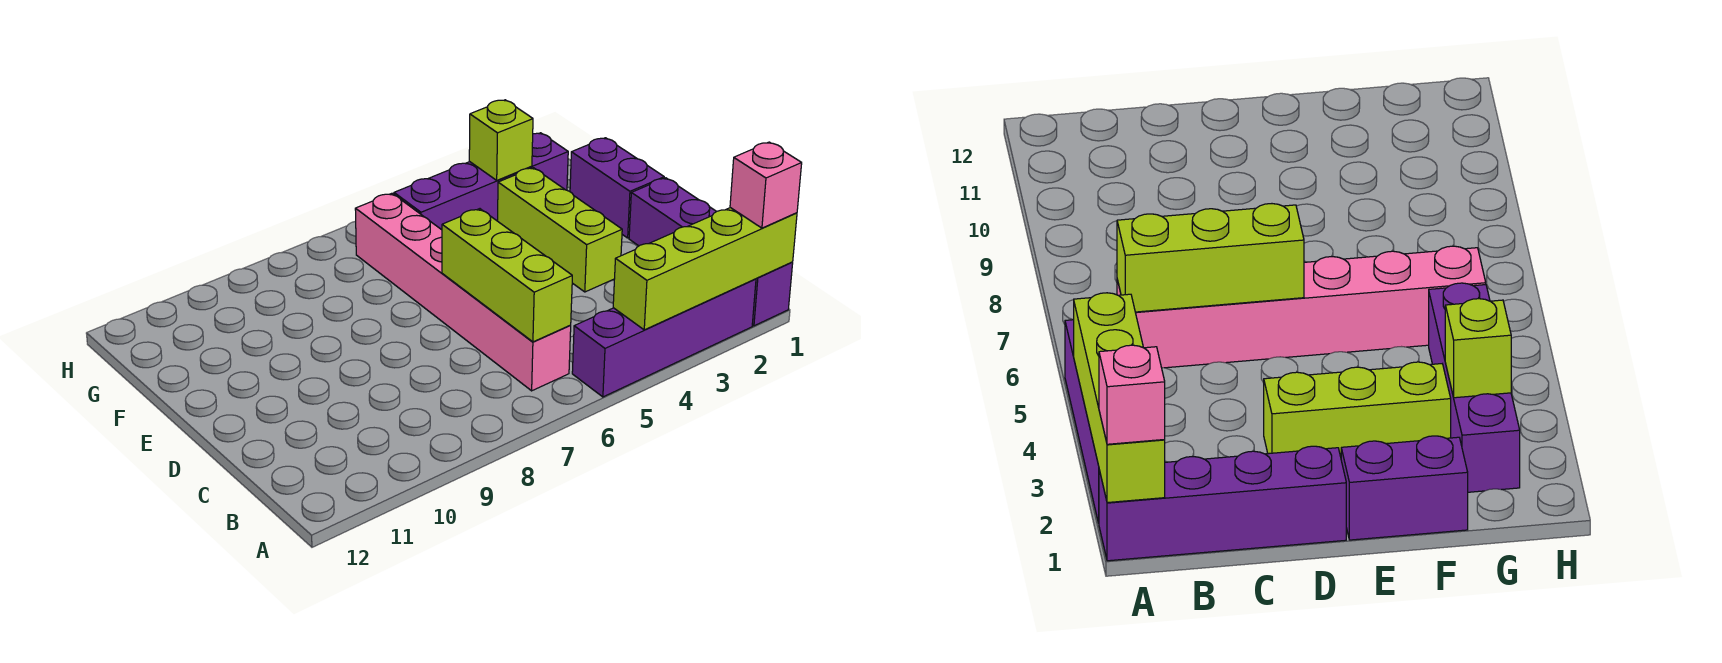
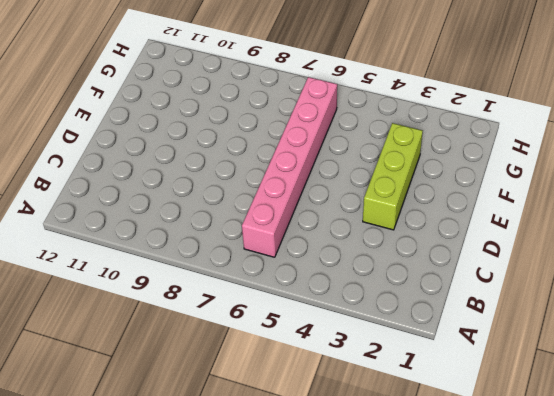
none -> purple 1x4 brick [629,178,793,326]
none -> purple 1x4 brick [572,279,756,397]

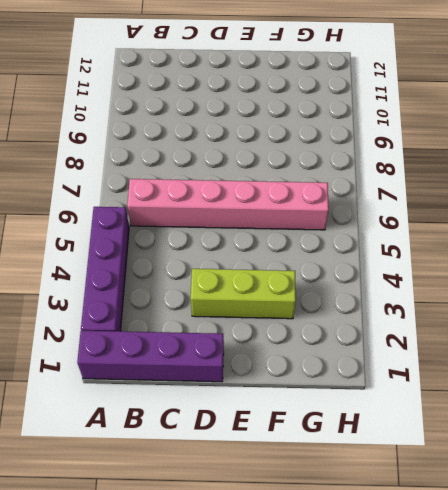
none -> purple 1x2 brick [570,138,664,238]
none -> purple 1x4 brick [394,133,568,230]

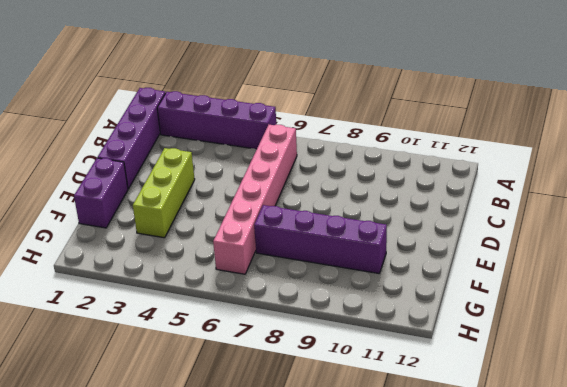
purple 1x4 brick [254,205,387,273] -> purple 1x4 brick moved to [394,133,568,230]
none -> lime 1x4 brick [613,208,797,330]
none -> lime 1x3 brick [442,209,572,342]

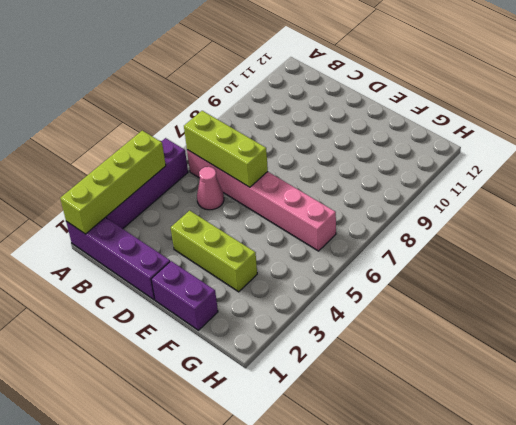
pink 1x1 cone [197,167,224,210] -> none
none -> purple 1x4 brick [394,133,568,230]
none -> lime 1x1 brick [469,100,533,180]

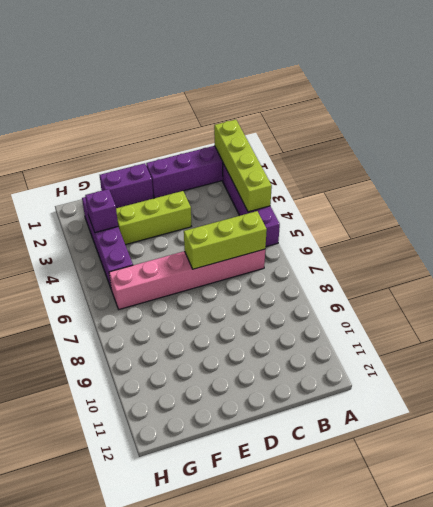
purple 1x1 brick [85,189,118,232] -> lime 1x1 brick [469,100,533,180]
none -> pink 1x1 brick [730,142,802,228]

